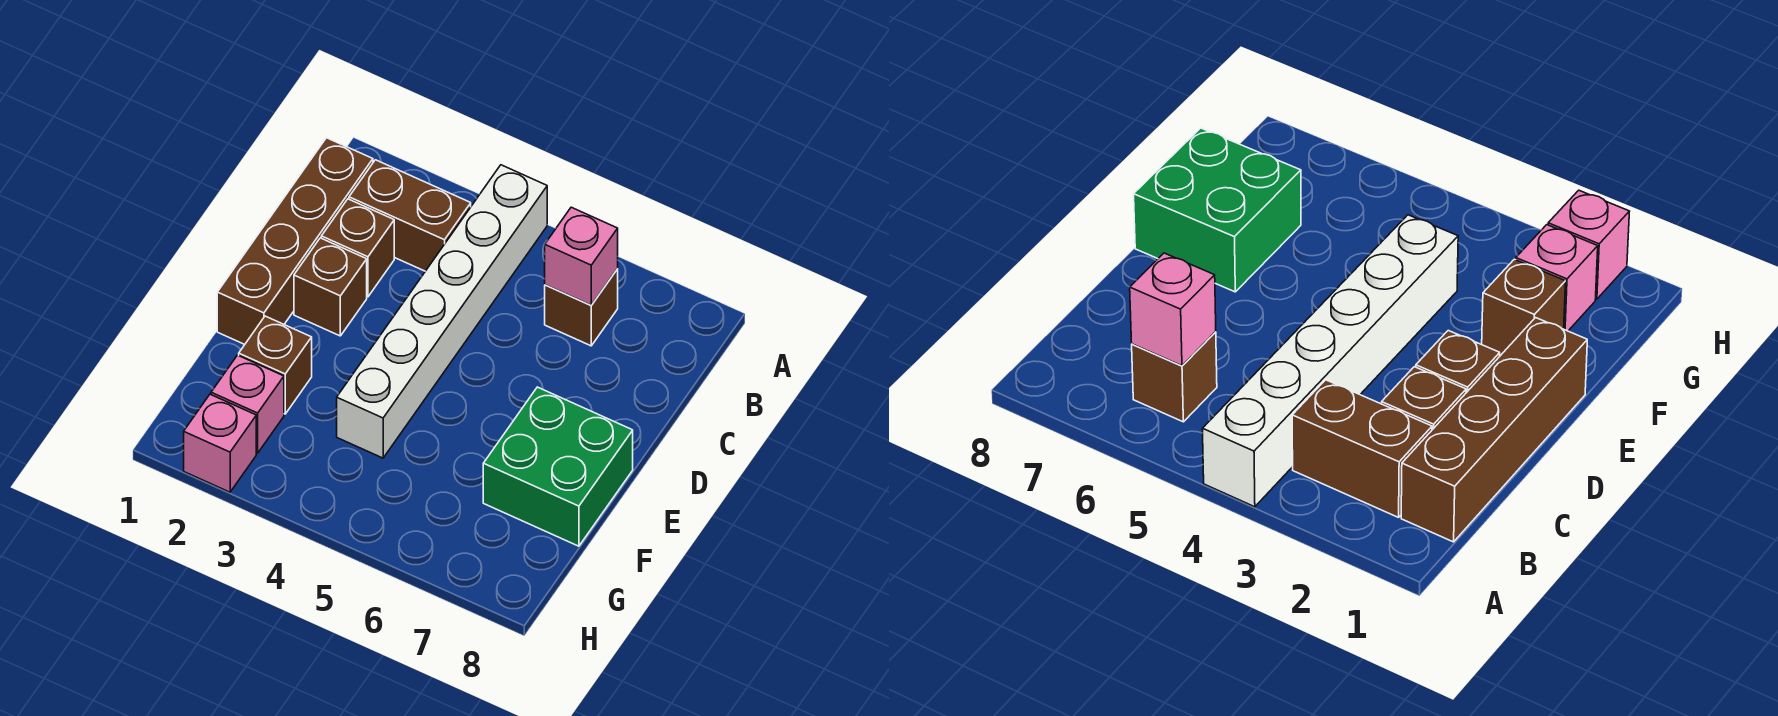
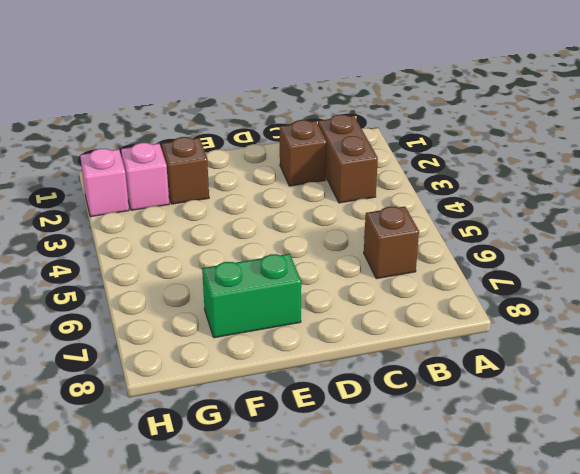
green 1x2 brick [202,254,301,338] -> green 2x2 brick [483,387,633,546]
none -> white 1x6 brick [337,165,547,458]
none -> brown 1x4 brick [217,138,373,344]

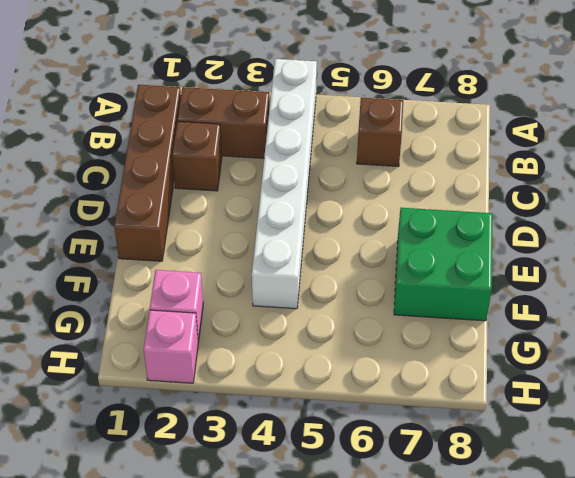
none -> brown 1x1 brick [294,238,367,336]
none -> brown 1x1 brick [239,316,312,414]

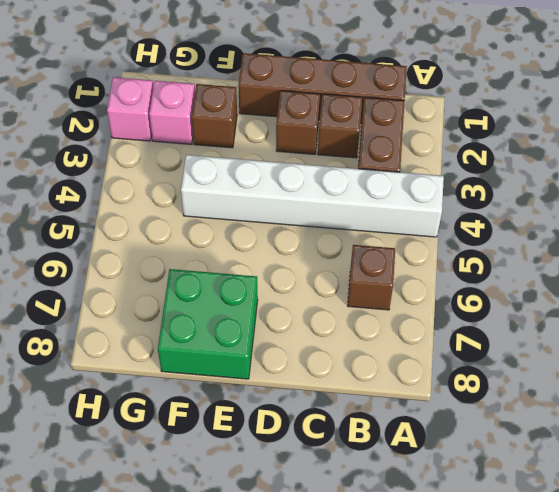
none -> pink 1x1 brick [545,207,618,305]

